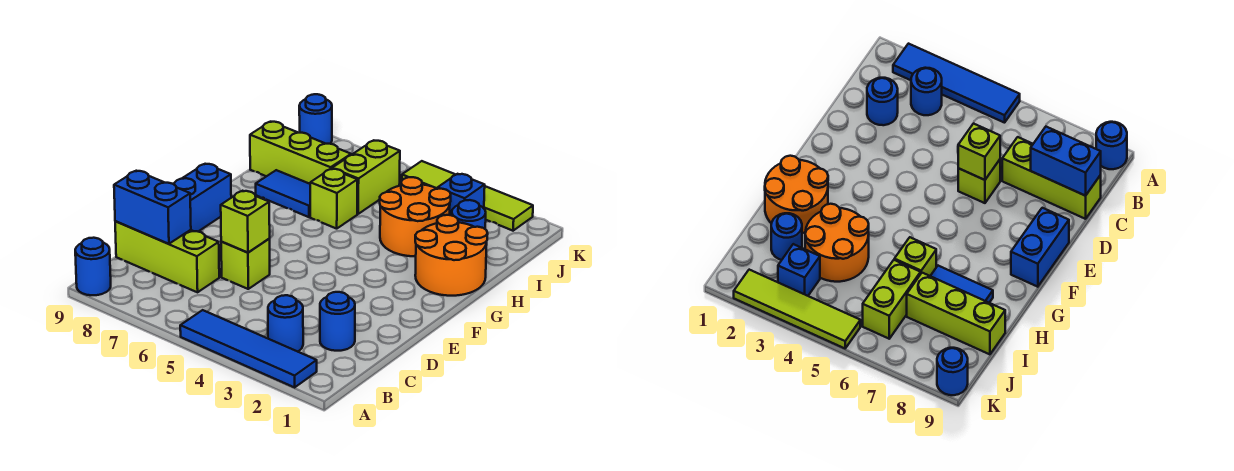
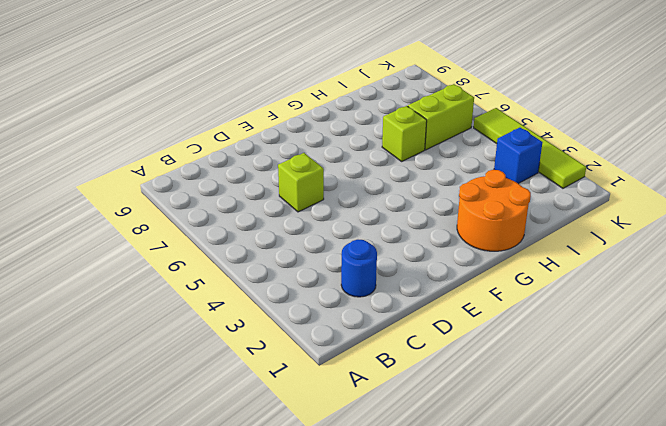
none -> blue 1x4 tile [180,310,317,387]
none -> blue 1x1 round brick [75,238,111,295]
none -> blue 1x1 round brick [268,295,303,352]

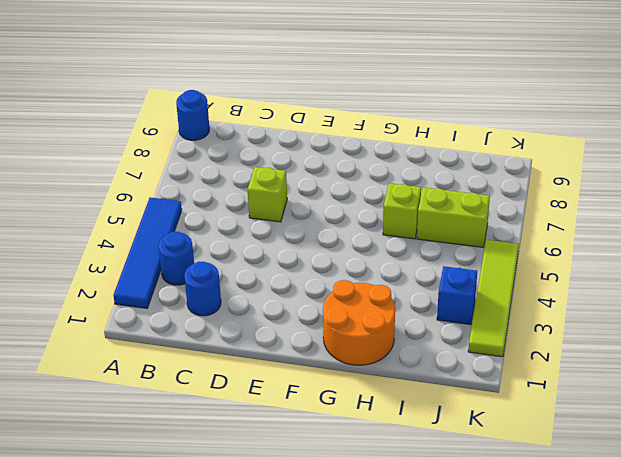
none -> lime 1x3 brick [115,221,219,292]
none -> blue 1x2 brick [174,164,231,232]
none -> orange 2x2 round brick [380,177,451,256]

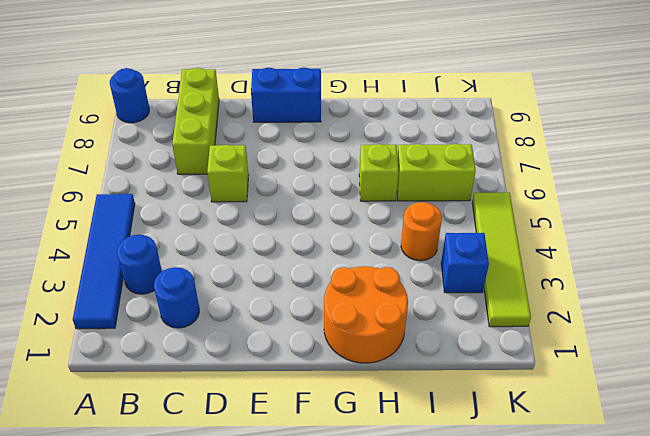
orange 1x1 round brick [401,202,442,261] -> orange 2x2 round brick [380,177,451,256]
none -> blue 1x2 tile [256,170,310,217]
none -> blue 1x1 round brick [452,200,486,229]
none -> lime 1x3 brick [250,122,351,184]

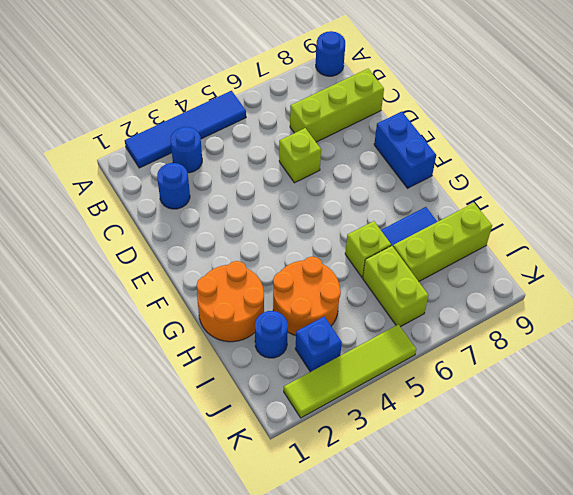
none -> blue 1x1 round brick [299,94,332,144]
none -> blue 1x2 brick [114,171,191,244]
none -> lime 1x1 brick [221,191,270,253]

